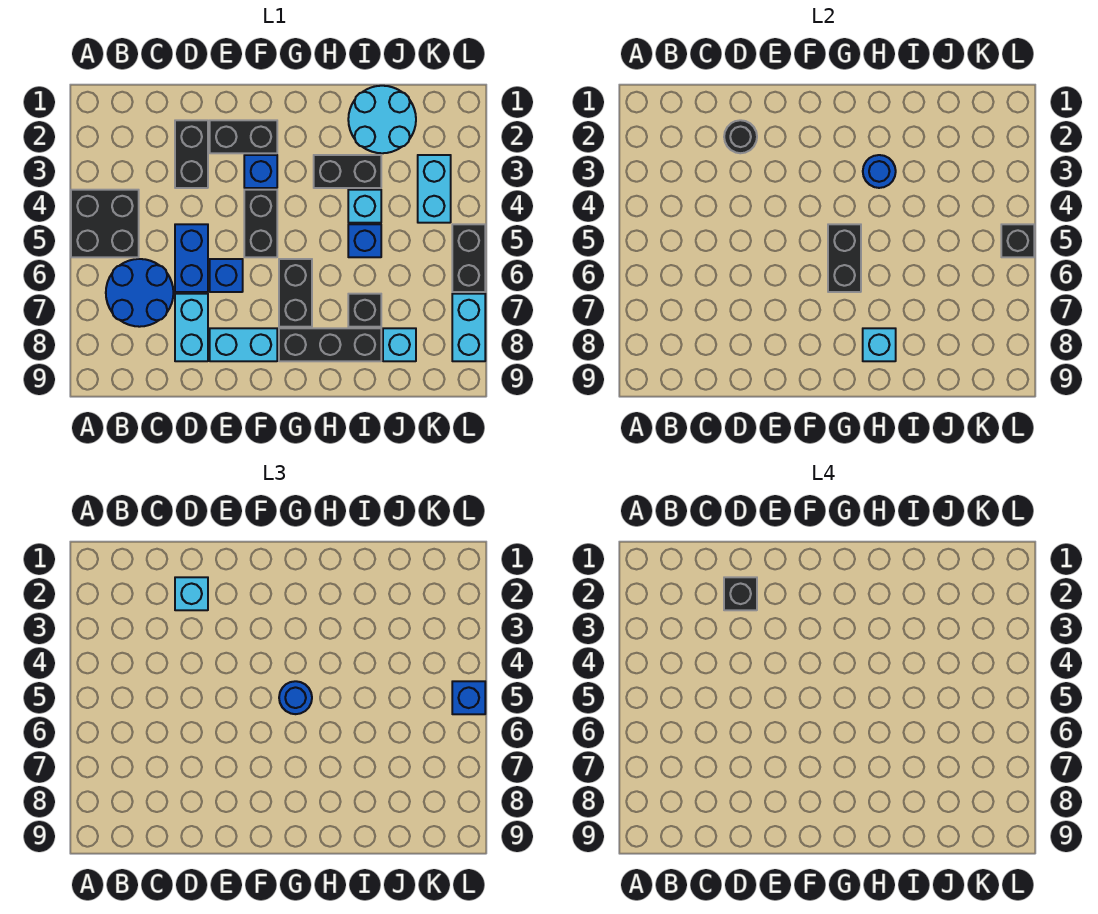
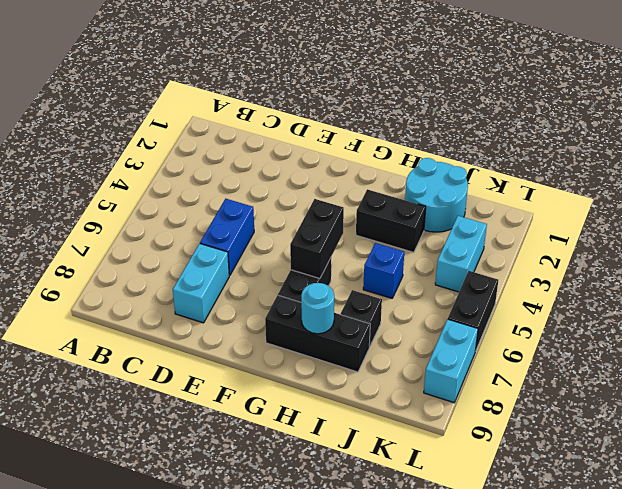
cyan 1x1 round brick [301,283,334,334] -> cyan 1x1 brick [863,328,896,361]
none -> black 2x2 brick [71,190,139,257]
none -> blue 2x2 round brick [106,259,173,327]
none -> black 1x2 brick [175,120,208,188]
none -> black 1x2 brick [210,120,277,153]

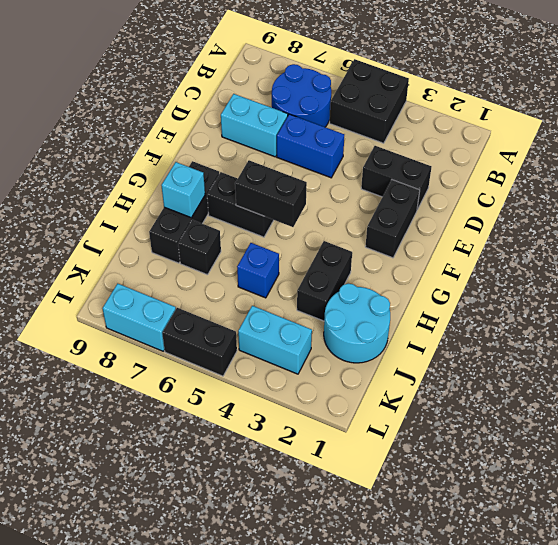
none -> blue 1x1 brick [210,259,243,292]
none -> cyan 1x2 brick [210,328,277,361]
none -> blue 1x1 brick [244,155,277,188]
none -> black 1x2 brick [244,190,277,257]

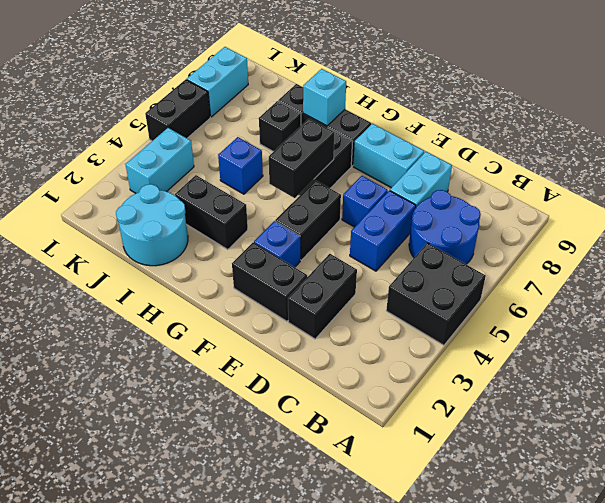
none -> cyan 1x1 brick [348,190,381,223]
none -> cyan 1x1 brick [383,328,416,361]
none -> black 1x1 round brick [724,120,757,153]
none -> blue 1x1 round brick [863,155,896,188]

